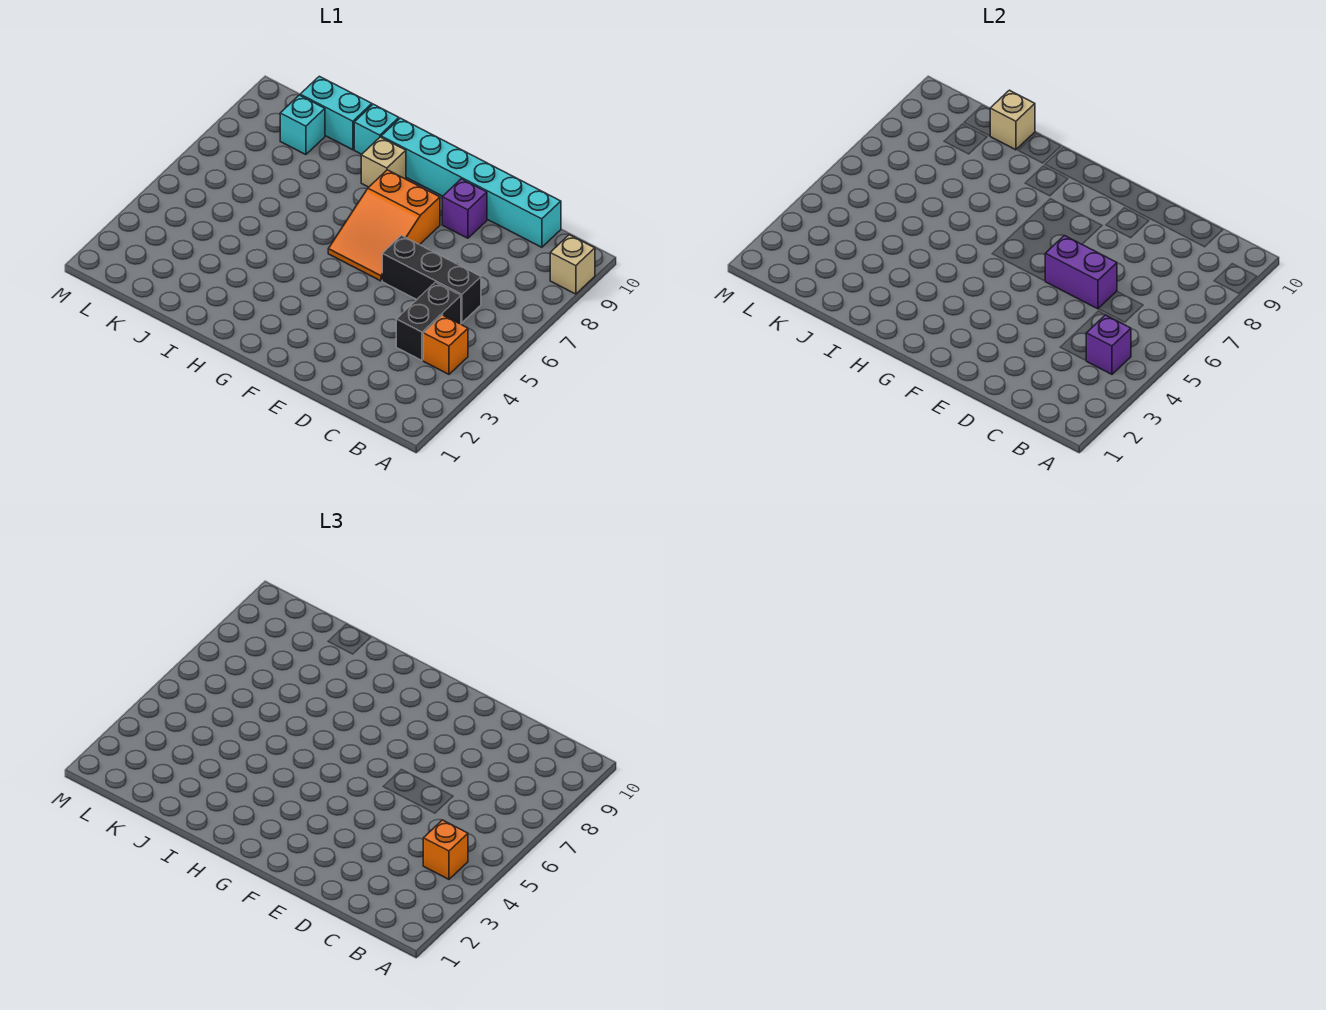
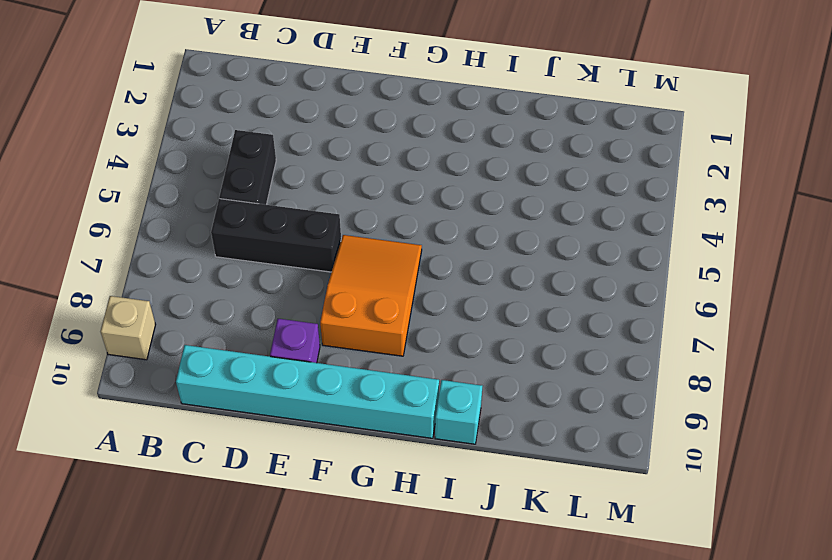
none -> orange 1x1 brick [423,315,468,374]
none -> tan 1x1 brick [361,137,406,187]
none -> cyan 1x2 brick [300,76,372,150]

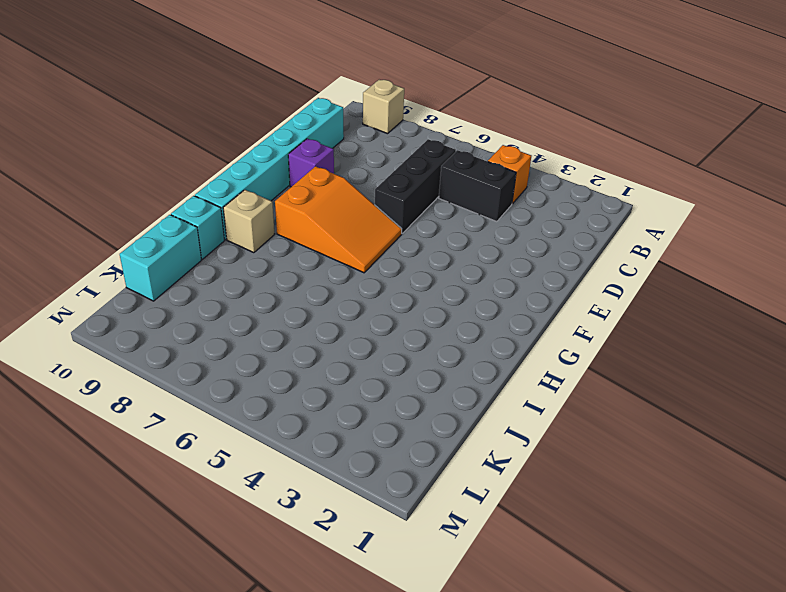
none -> cyan 1x1 brick [280,95,325,155]
none -> purple 1x1 brick [1086,315,1131,374]
none -> purple 1x2 brick [1045,236,1117,309]

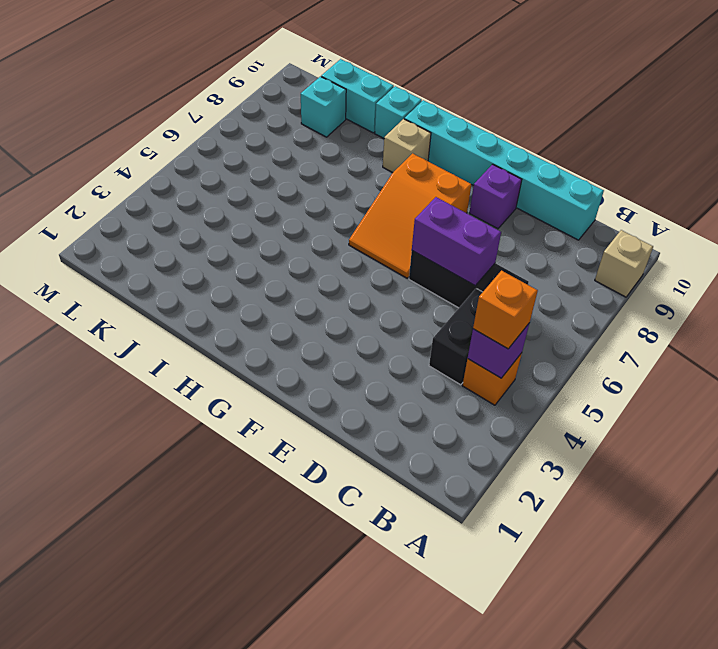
none -> tan 1x1 brick [990,90,1035,150]

